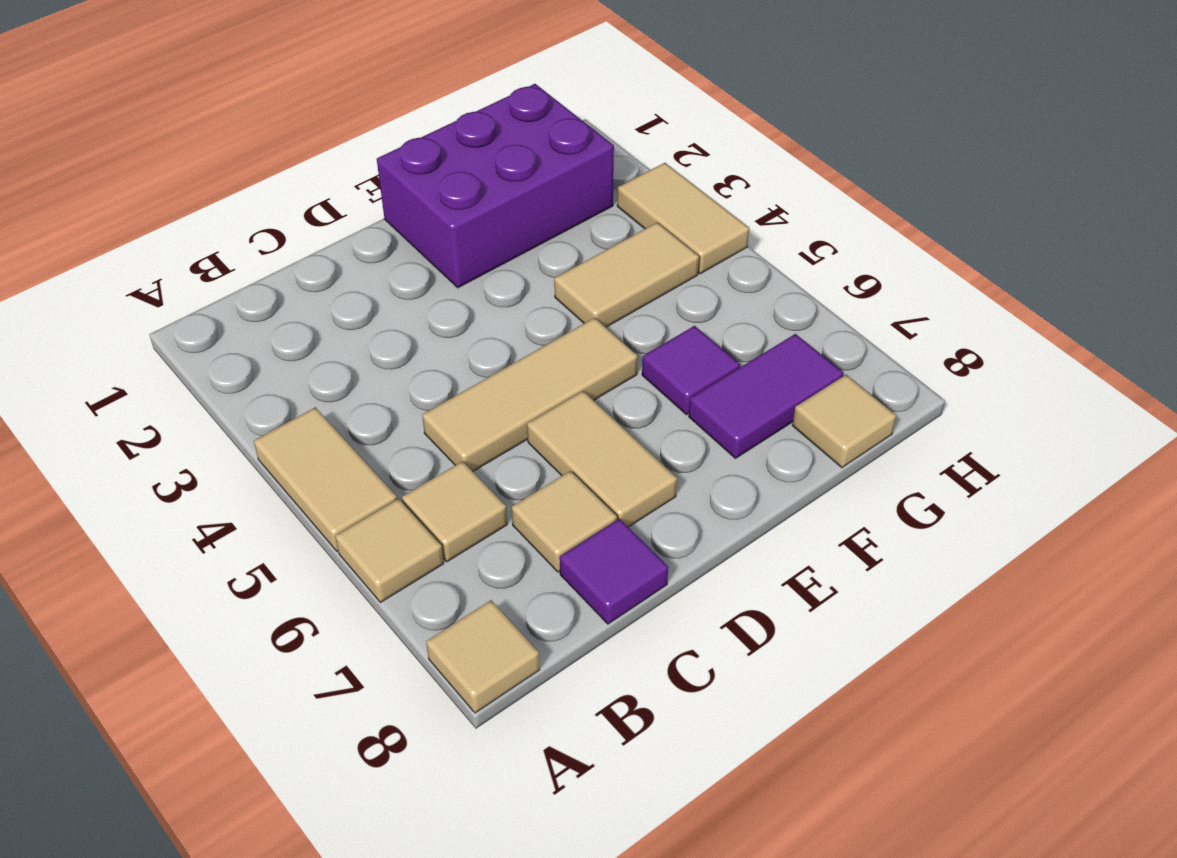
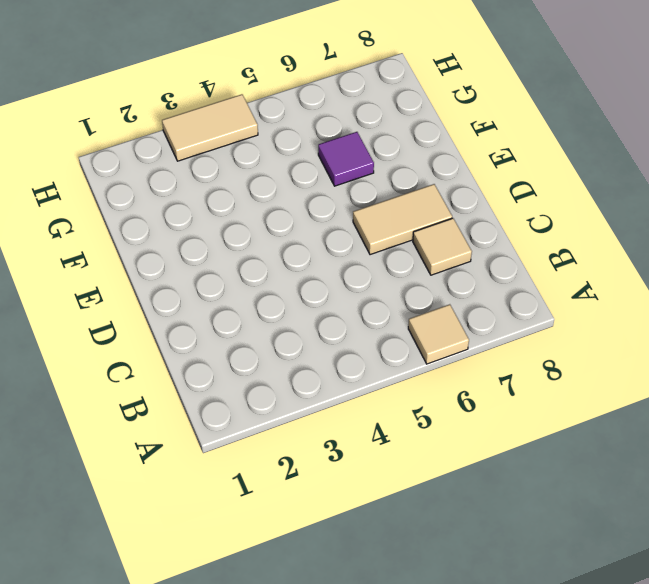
none -> tan 1x2 tile [254,407,397,551]
none -> tan 1x1 tile [426,600,540,713]
none -> tan 1x1 tile [402,461,507,562]

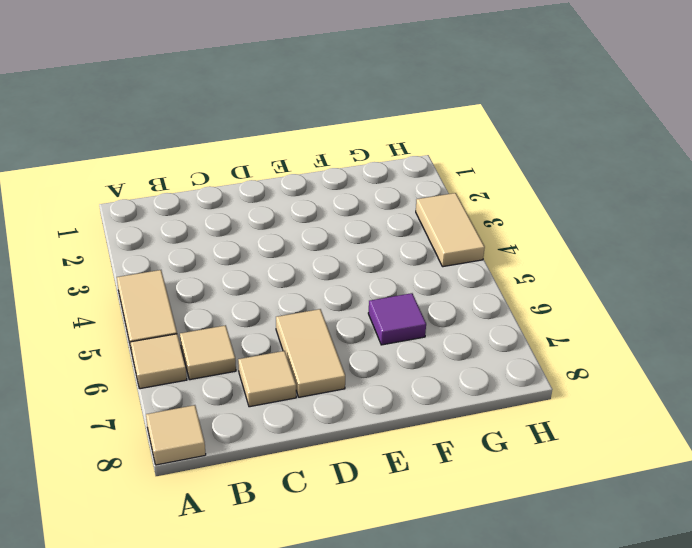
none -> tan 1x3 tile [422,318,638,471]
none -> purple 1x1 tile [560,519,668,624]
none -> purple 2x3 brick [377,84,614,288]

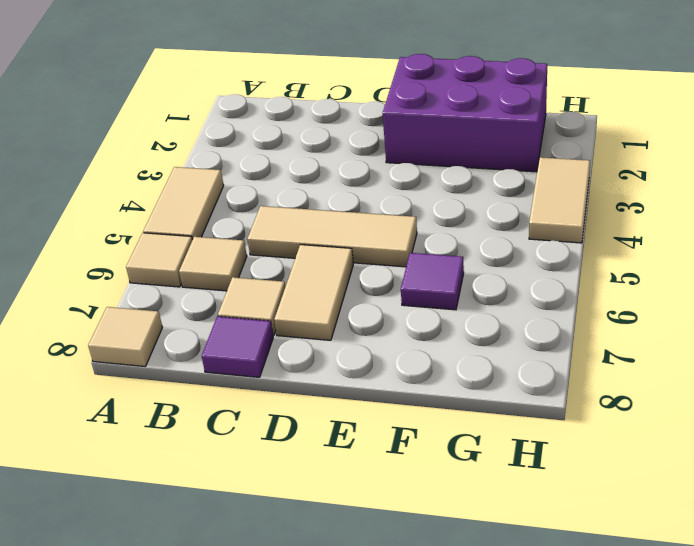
none -> tan 1x2 tile [554,223,699,327]
none -> purple 1x2 tile [689,334,843,458]
none -> tan 1x1 tile [792,375,896,468]

